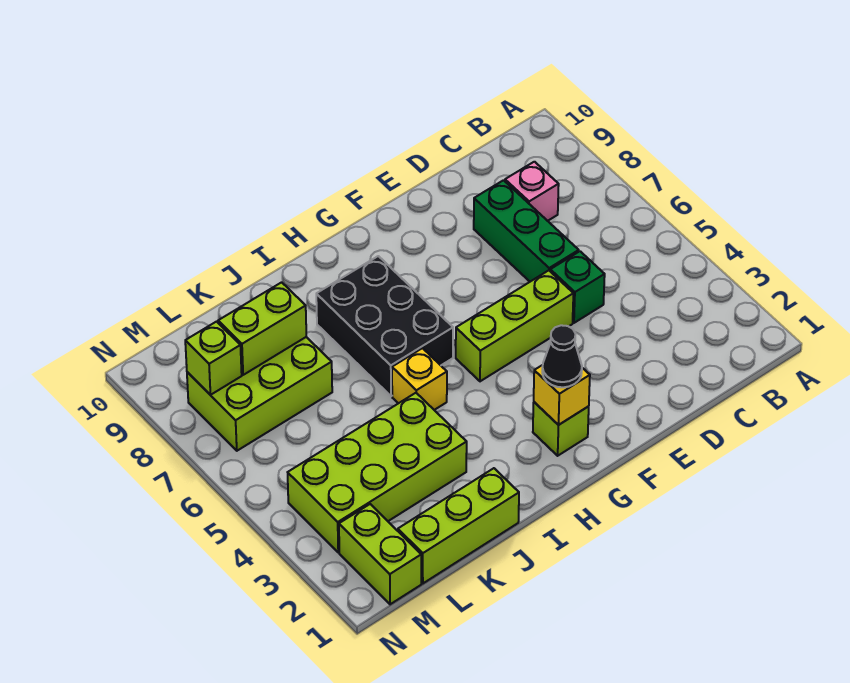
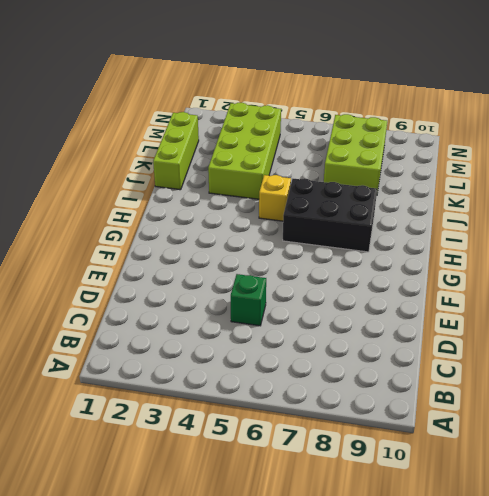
none -> pink 1x1 brick [505,162,559,221]
none -> green 1x3 brick [474,180,579,282]
none -> lime 1x3 brick [456,270,573,381]

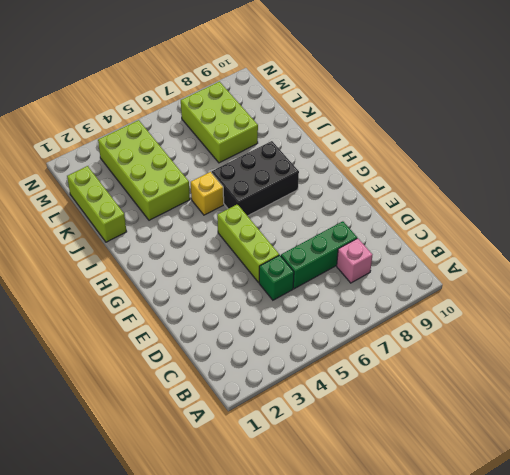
none -> lime 1x1 brick [533,402,589,456]
none -> lime 1x2 brick [339,504,421,604]
none -> yellow 1x1 brick [534,365,590,425]

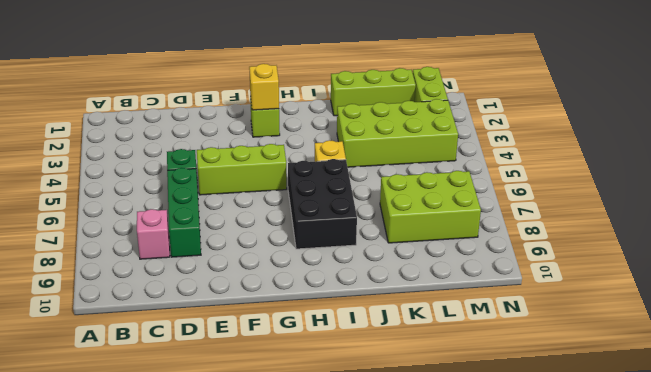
none -> lime 1x2 brick [218,282,306,375]
none -> lime 1x1 brick [185,322,242,395]
none -> black 1x1 cone [542,325,582,387]

